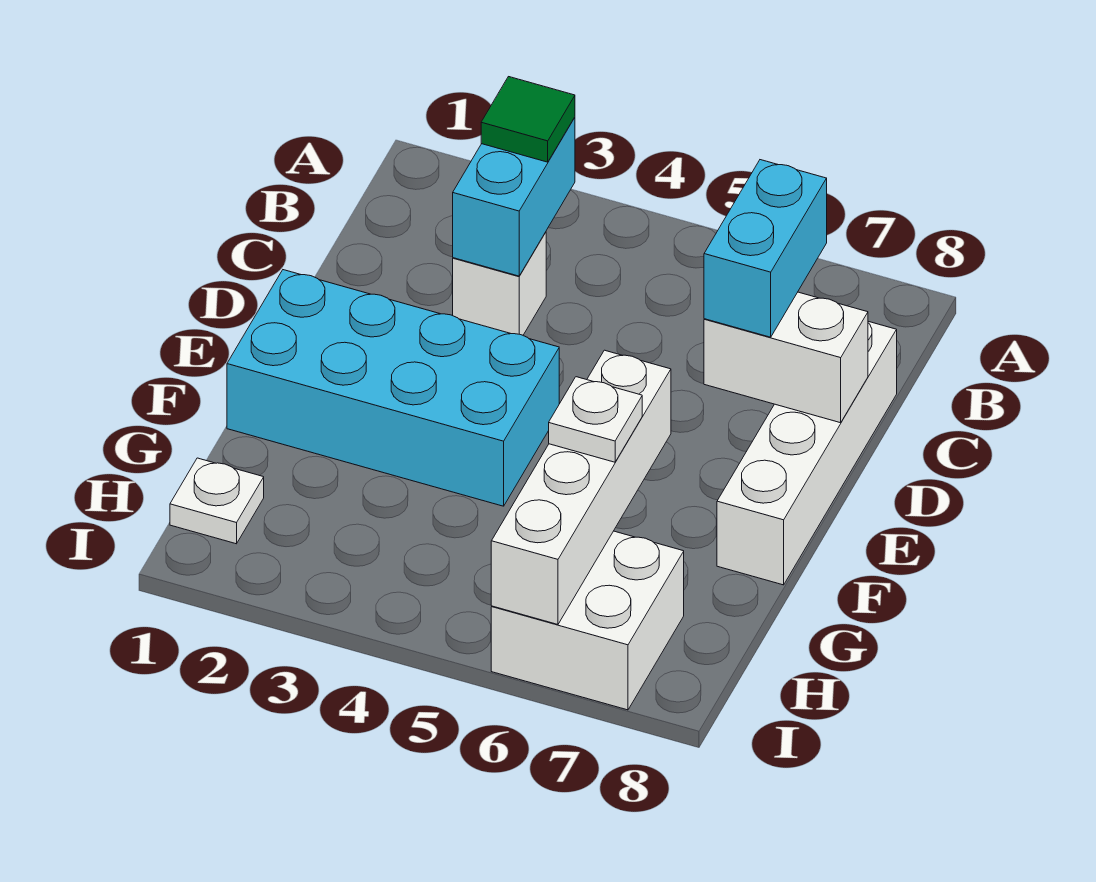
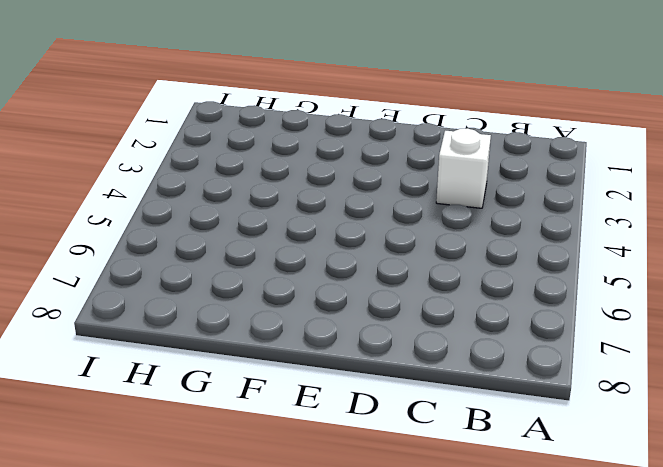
none -> white 1x4 brick [717,321,897,585]
none -> cyan 2x4 brick [227,270,559,506]

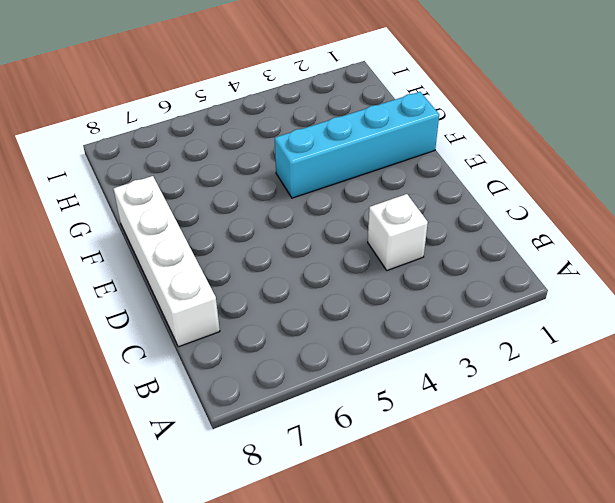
cyan 1x4 brick [275,92,439,198] -> cyan 2x4 brick [227,270,559,506]
none -> white 1x1 plate [170,458,264,544]
none -> white 2x2 brick [491,531,684,710]

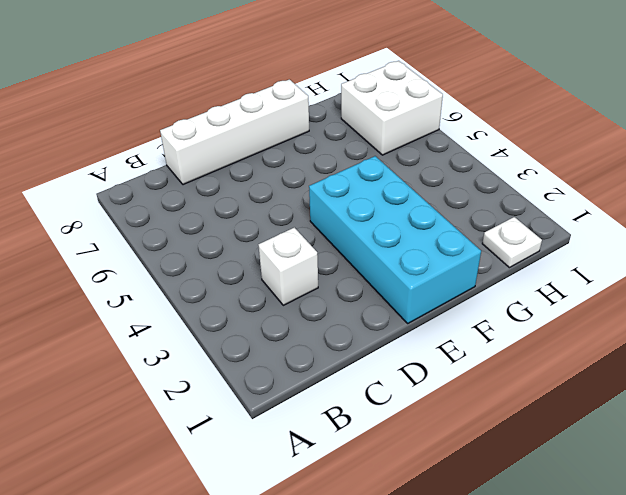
none -> cyan 1x2 brick [453,117,575,276]
none -> white 1x2 brick [704,292,868,423]

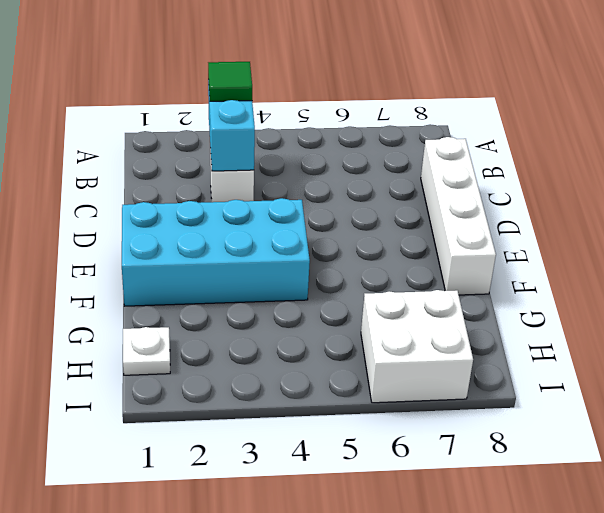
none -> white 1x2 brick [704,292,868,423]
none -> white 1x4 brick [491,350,671,624]

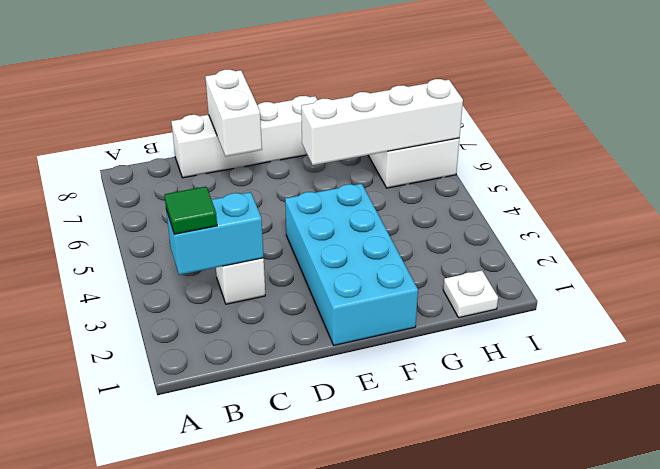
none -> cyan 1x2 brick [704,160,827,337]
none -> white 1x1 plate [549,377,642,462]

